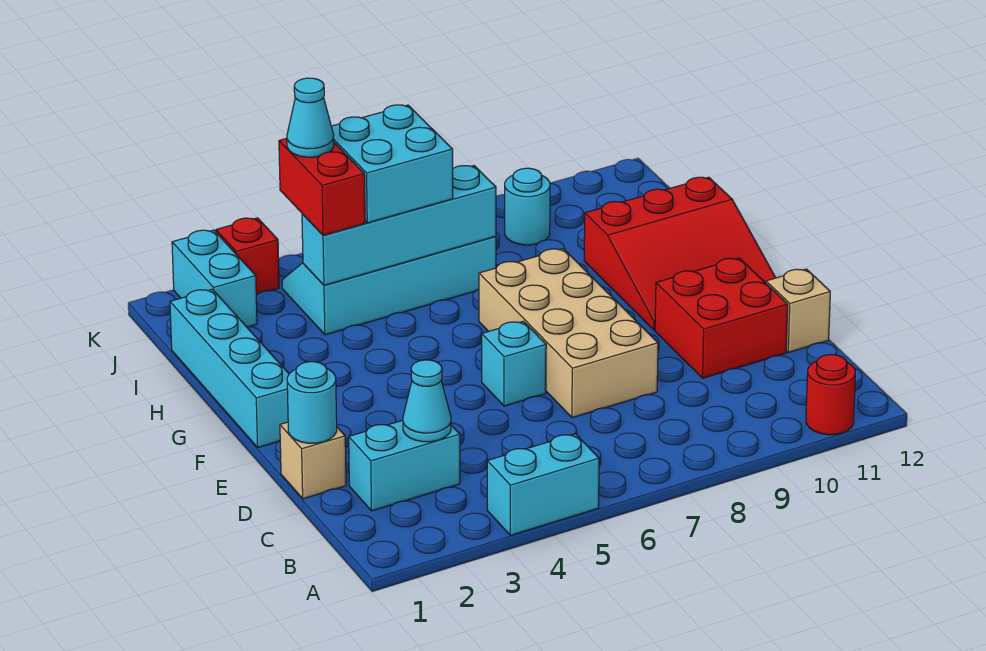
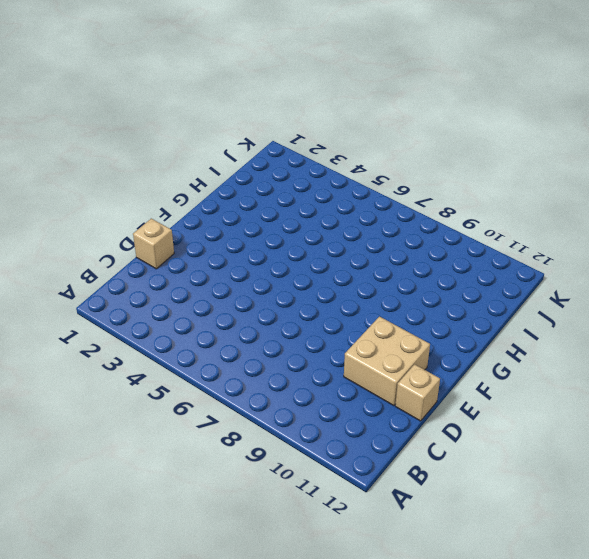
tan 2x2 brick [344,317,430,406] -> red 2x2 brick [655,258,788,378]
none -> cyan 1x2 brick [487,434,599,535]
none -> red 1x1 round brick [806,355,855,435]
none -> cyan 1x2 brick [349,420,460,511]

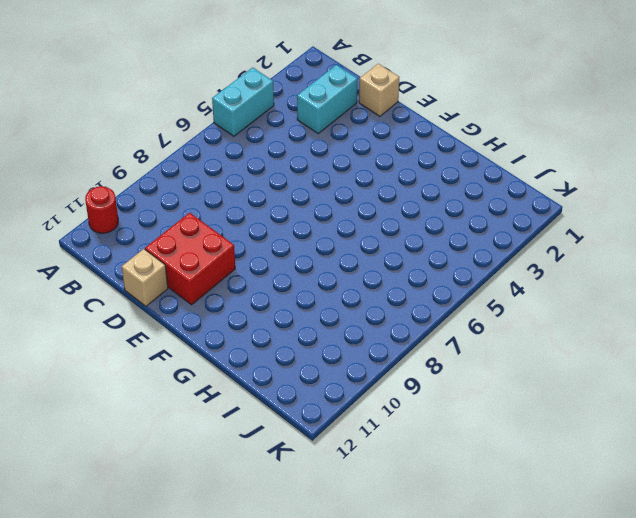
none -> tan 2x4 brick [479,249,658,418]
none -> cyan 1x1 brick [482,321,546,406]
none -> cyan 1x4 brick [170,289,289,448]

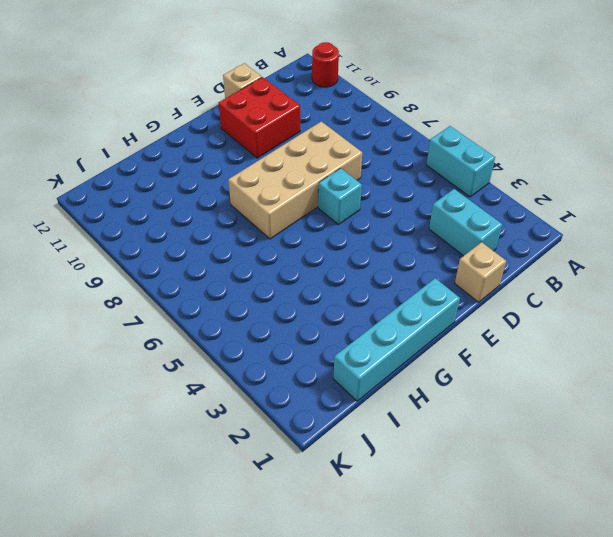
none -> red 3x3 slope [584,177,776,330]
none -> cyan 2x4 slope [282,236,496,335]
none -> cyan 1x2 brick [172,230,257,327]

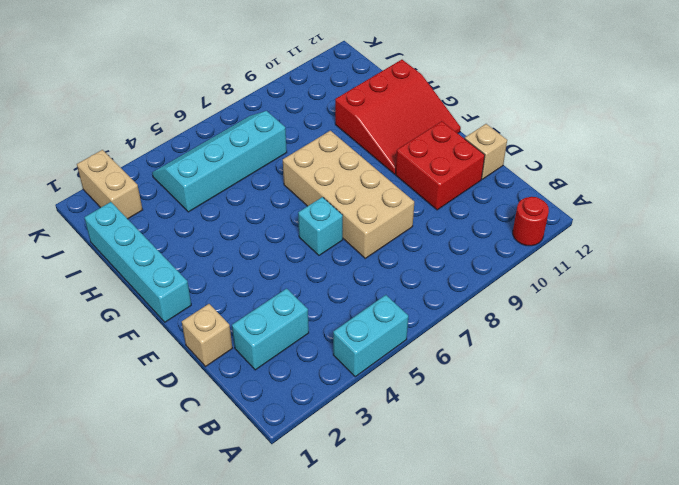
tan 1x2 brick [77,150,143,219] -> cyan 1x2 brick [172,230,257,327]
none -> cyan 1x1 round brick [505,168,550,245]
none -> red 1x1 brick [216,218,279,295]
none -> cyan 1x1 cone [403,360,451,442]

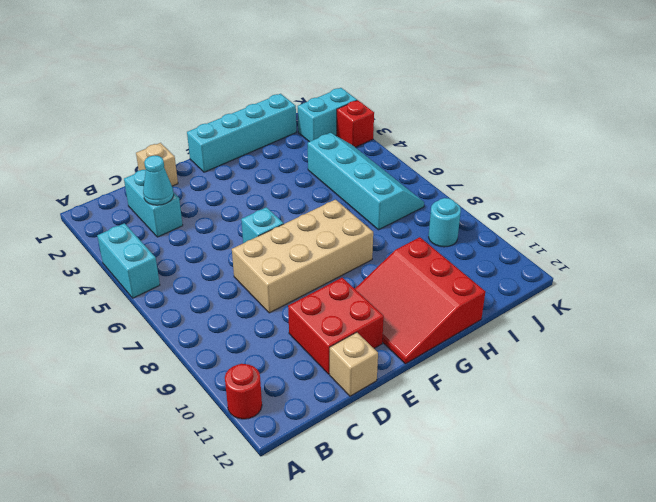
none -> cyan 1x1 round brick [287,362,337,443]
none -> cyan 1x4 brick [302,166,496,285]
none -> red 1x2 brick [279,138,365,235]

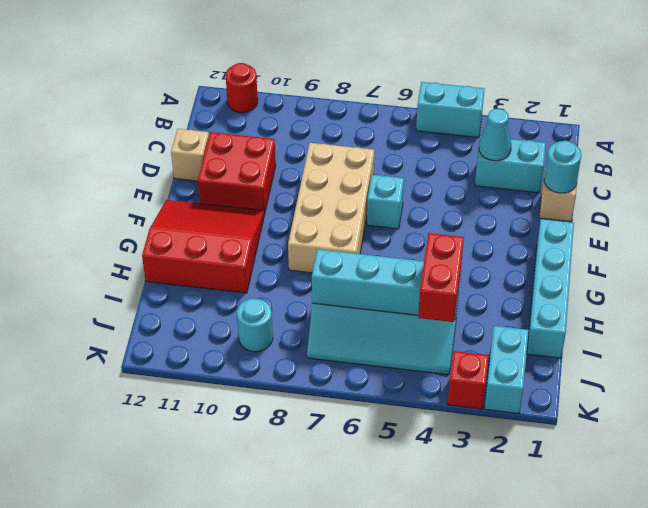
none -> cyan 2x2 brick [331,105,453,223]
none -> cyan 1x1 cone [287,78,334,157]

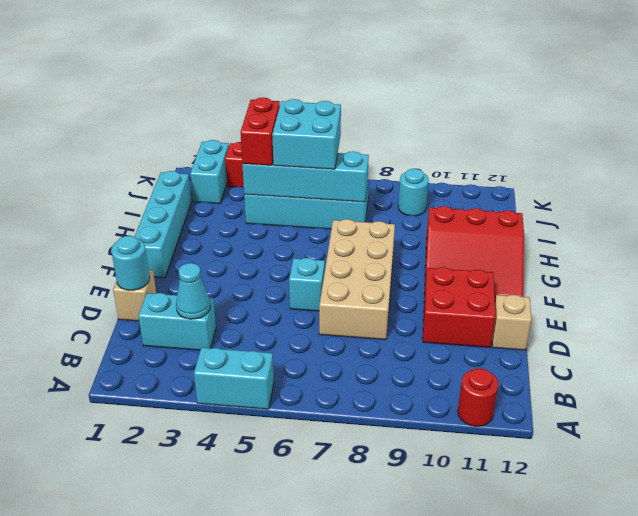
none -> cyan 1x1 cone [287,78,334,157]

